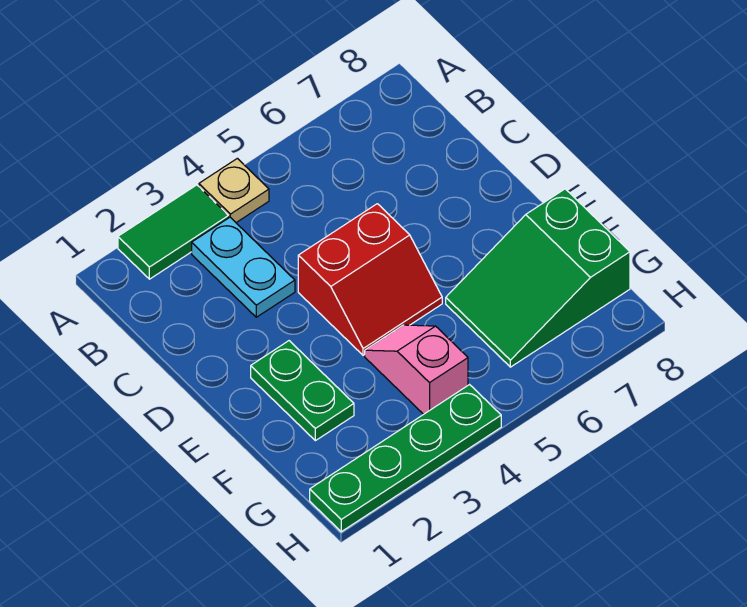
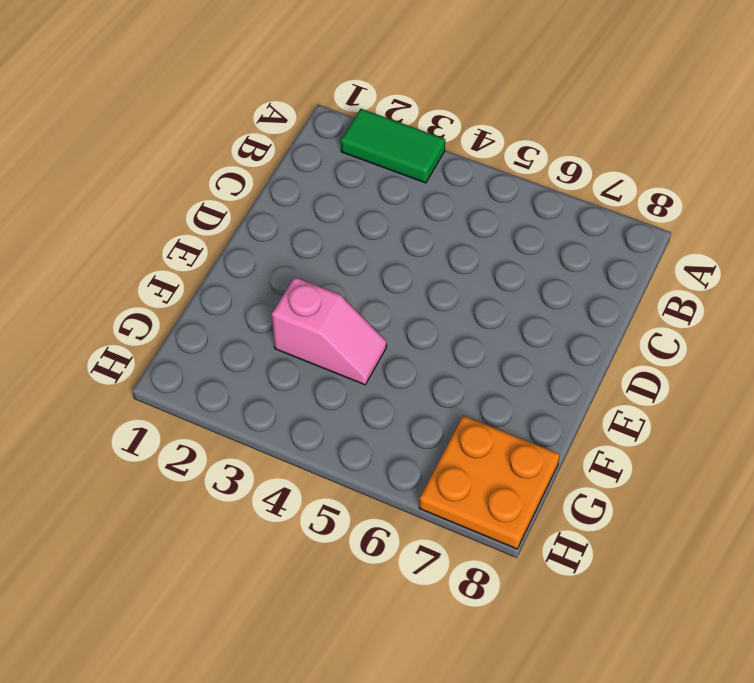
pink 1x2 slope [272,277,387,385] -> pink 1x2 slope turned to [365,325,468,414]
orange 2x2 plate [419,416,560,549] -> green 2x3 slope [446,189,630,367]
none -> tan 1x1 plate [199,158,269,223]
none -> cyan 1x2 plate [192,217,295,317]

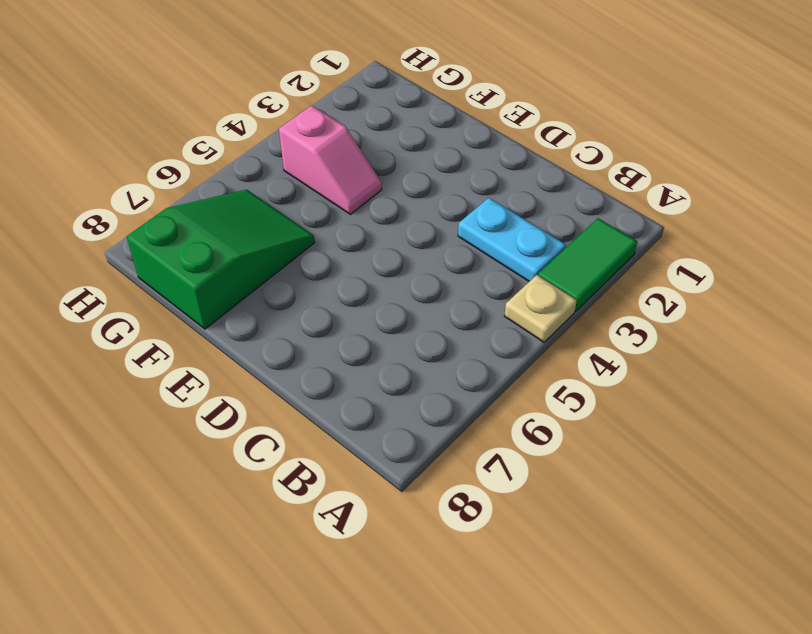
none -> red 2x2 slope [298,204,442,355]
none -> green 1x2 plate [251,341,354,441]

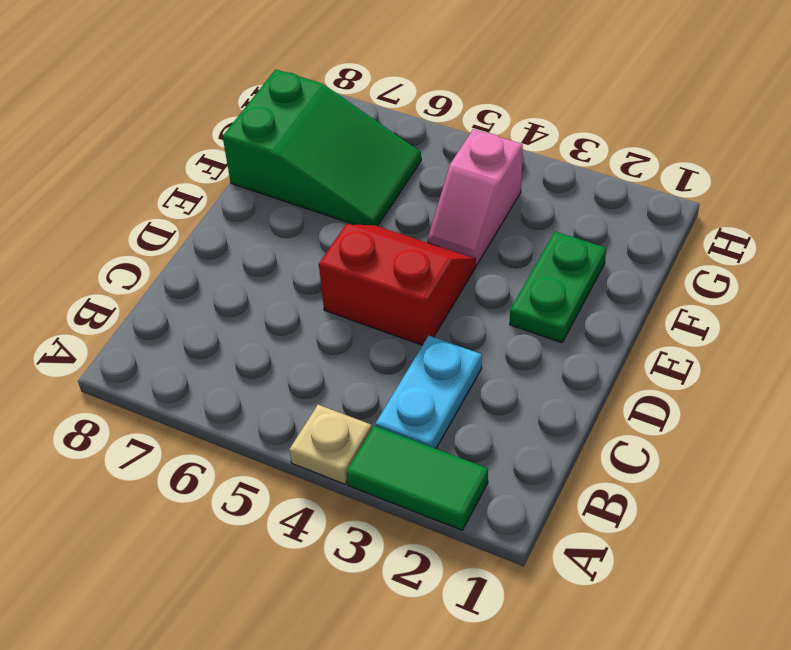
none -> green 1x4 plate [310,385,501,532]

